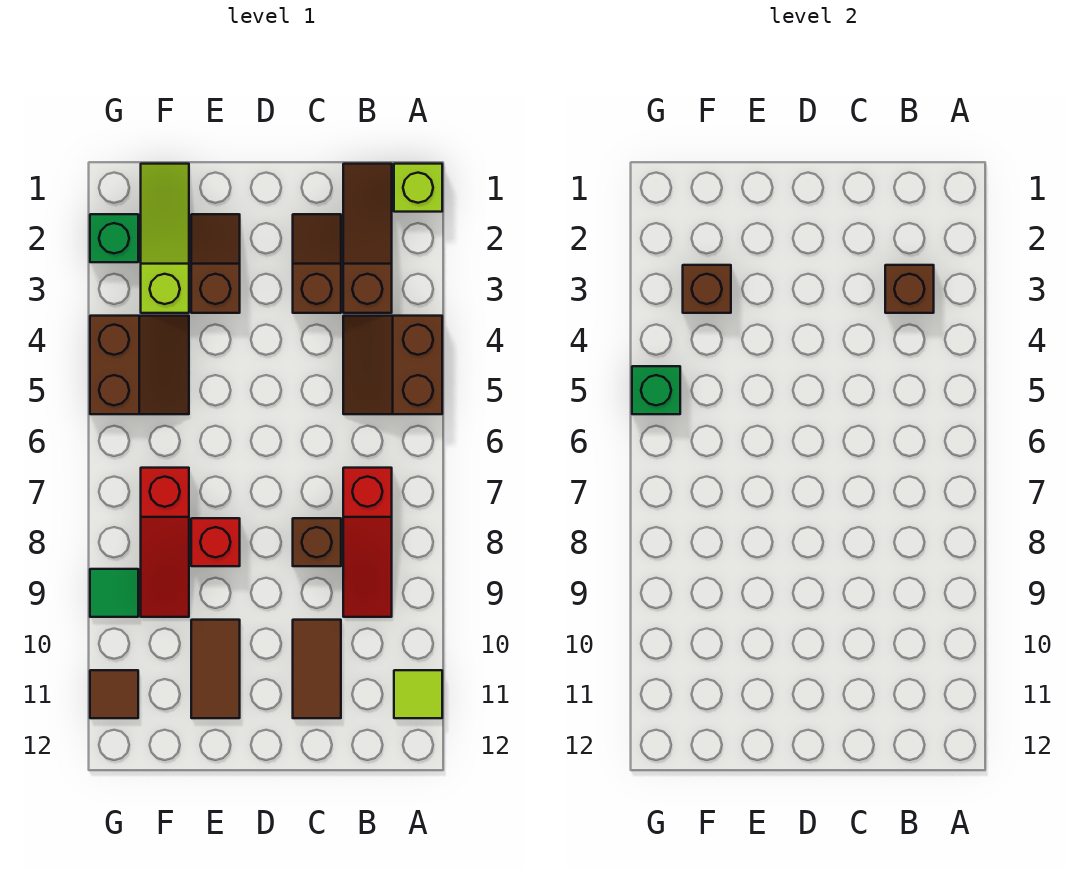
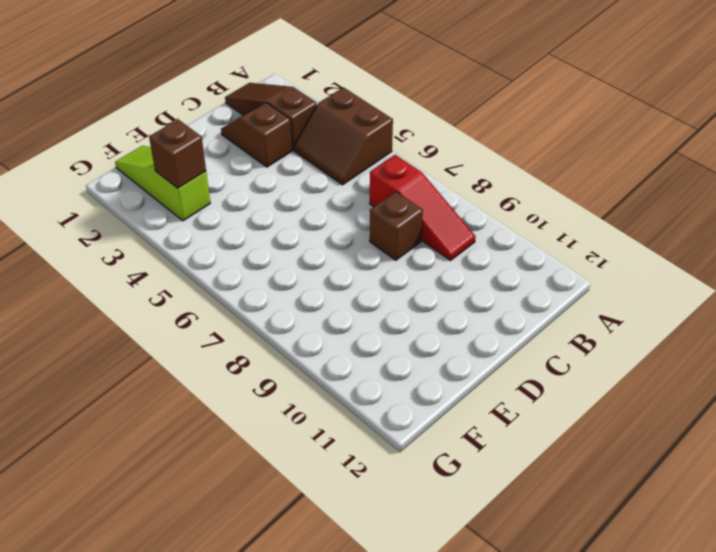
none -> lime 1x1 brick [394,164,442,212]
none -> lime 1x1 tile [394,670,442,718]
none -> brown 1x2 tile [293,620,341,718]

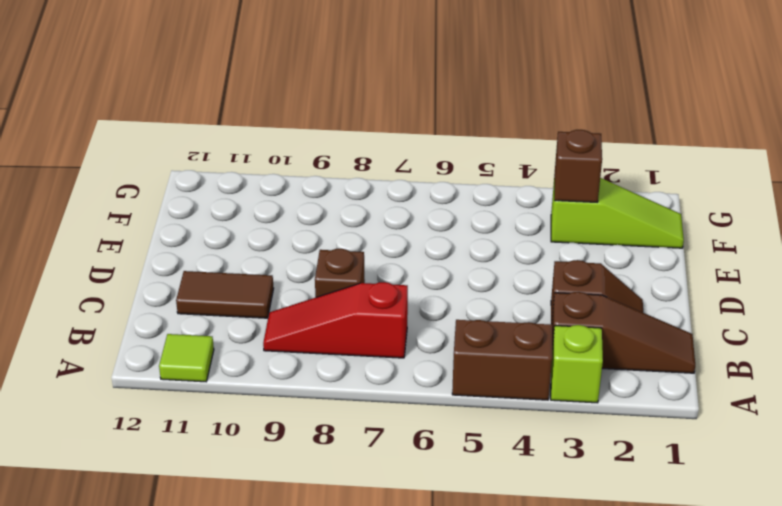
lime 1x1 brick [551,325,603,403] -> lime 1x1 brick moved to [394,164,442,212]
none -> brown 1x2 slope [191,214,240,313]
none -> red 1x1 brick [191,518,240,566]
none -> brown 1x2 tile [191,620,240,718]

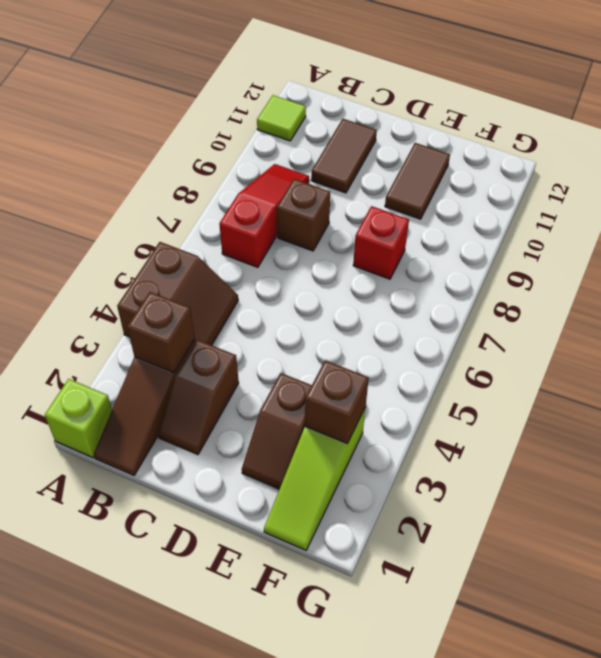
none -> brown 2x2 slope [90,316,189,414]
none -> red 1x3 slope [141,468,189,617]
none -> green 1x1 brick [90,214,138,262]

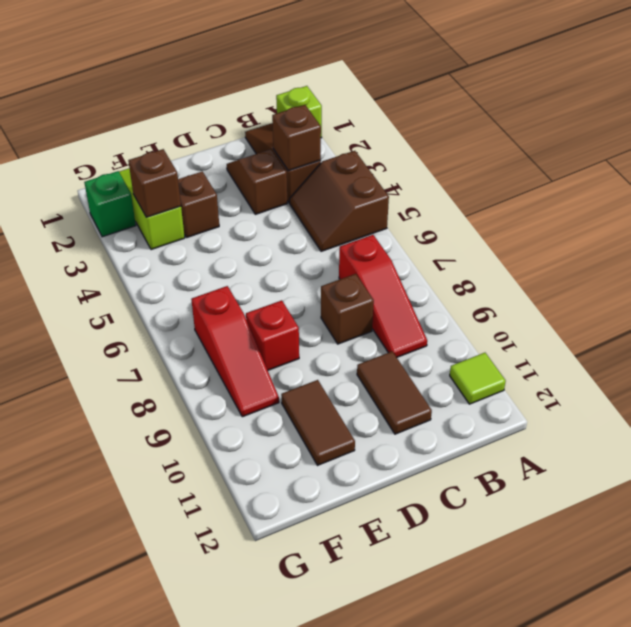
none -> brown 2x2 slope [90,316,189,414]
none -> green 1x1 tile [90,569,138,617]
none -> brown 1x1 tile [90,670,138,718]

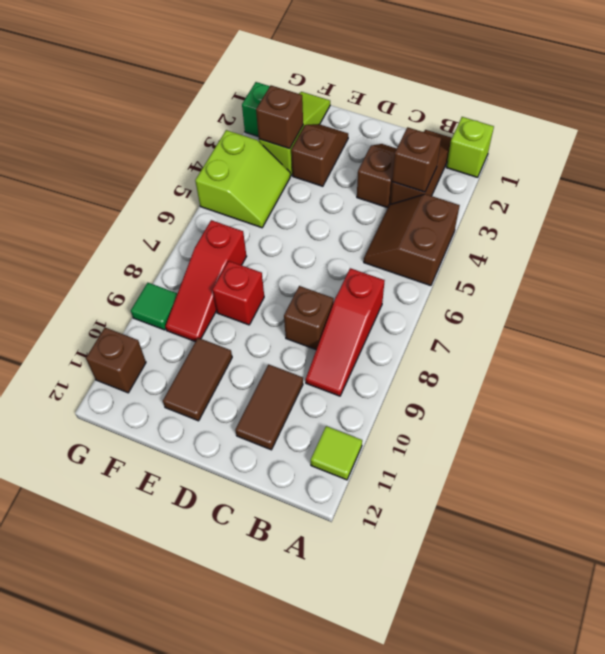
lime 2x2 slope [195,130,290,228] -> brown 2x2 slope [90,316,189,414]
brown 1x1 brick [86,328,146,393] -> brown 1x1 tile [90,670,138,718]
none -> green 1x1 brick [632,366,680,414]

